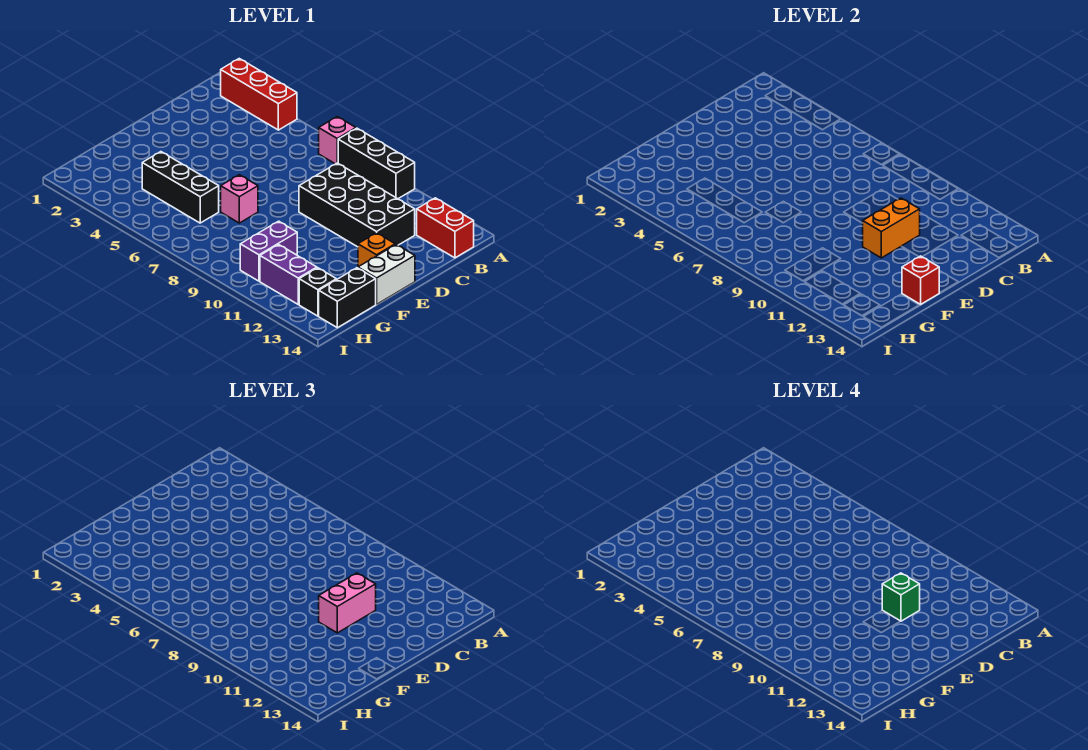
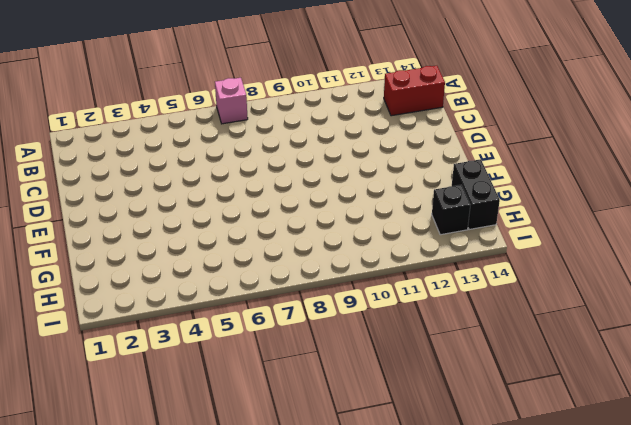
none -> red 1x3 brick [221,59,297,130]
none -> black 1x3 brick [338,128,415,199]
none -> black 2x4 brick [299,163,415,247]

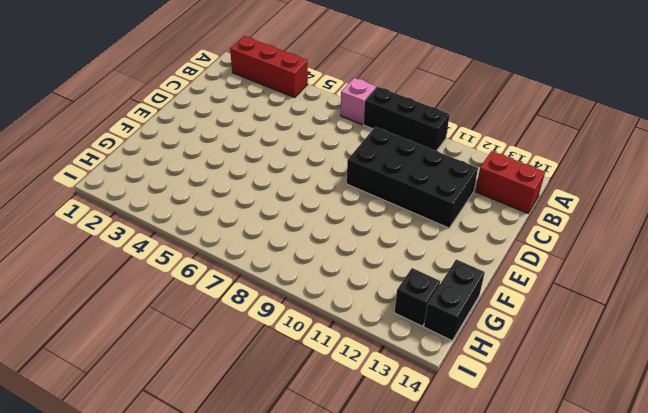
none -> orange 1x1 brick [358,233,395,267]
none -> white 1x2 brick [358,245,415,304]
none -> pink 1x1 brick [221,175,258,223]

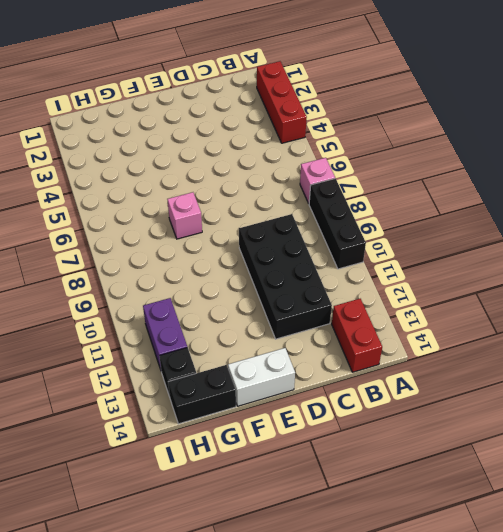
none -> orange 1x1 brick [358,233,395,267]
none -> black 1x3 brick [142,152,219,223]
none -> purple 1x2 brick [240,221,297,281]

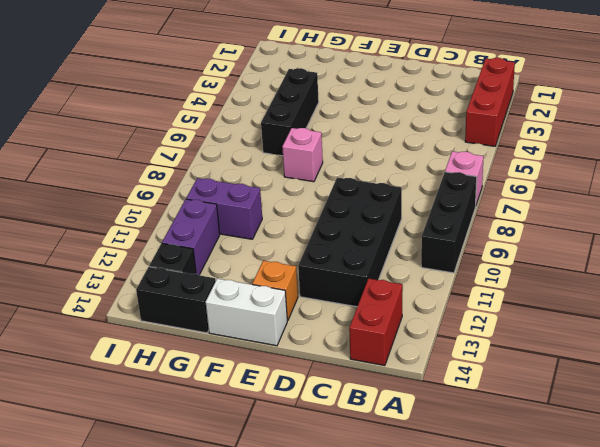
none -> orange 1x2 brick [863,198,920,258]
none -> red 1x1 brick [902,256,939,304]
none -> pink 1x2 brick [319,573,376,633]

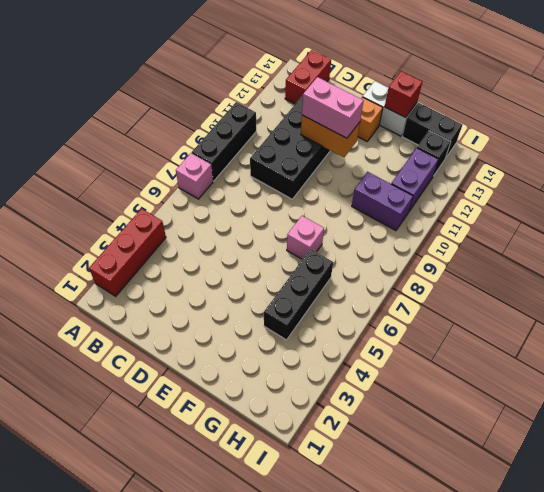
none -> green 1x1 brick [882,573,920,621]

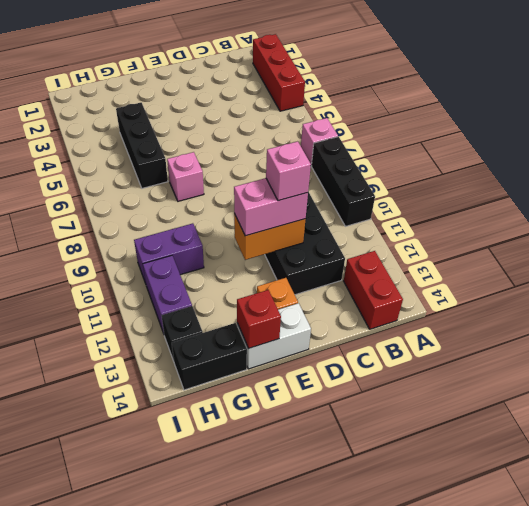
pink 1x1 brick [266,141,311,201] -> green 1x1 brick [882,573,920,621]

